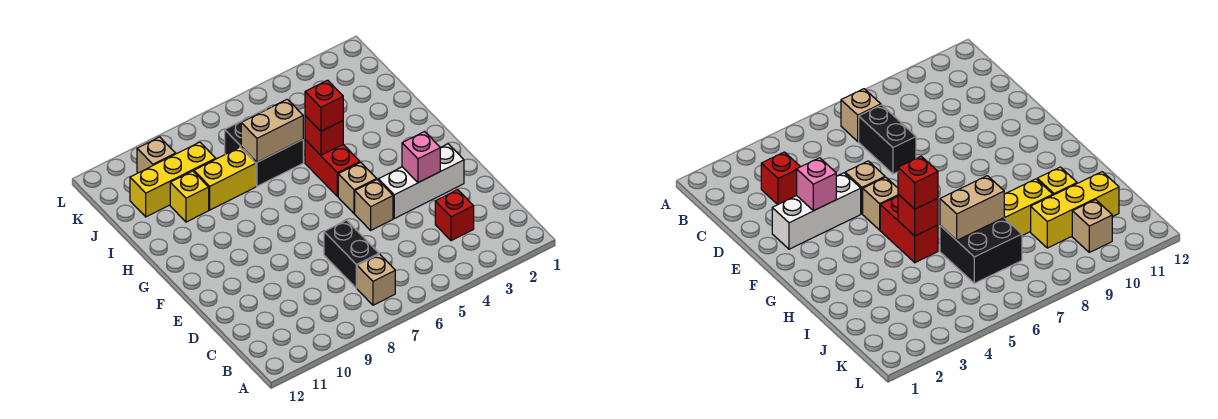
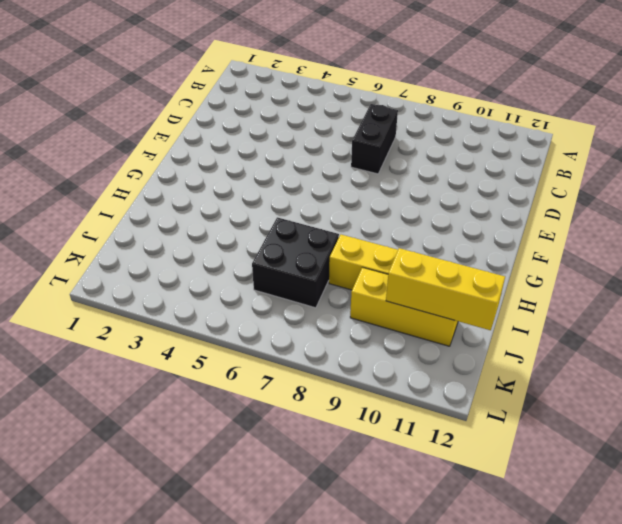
yellow 1x3 brick [386,248,505,330] -> none
none -> tan 1x1 brick [357,254,395,305]
none -> red 1x1 brick [435,190,474,241]
none -> white 1x3 brick [378,144,464,219]

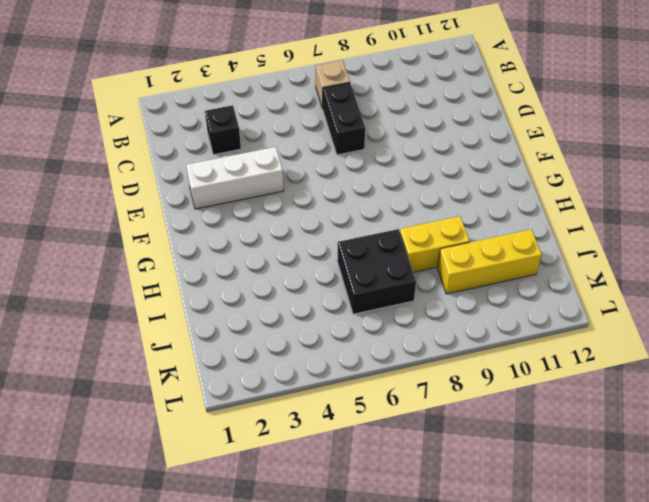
black 1x1 brick [205,105,241,155] -> red 1x1 brick [435,190,474,241]
none -> tan 1x1 brick [355,180,393,230]
none -> tan 1x1 brick [338,162,377,213]
none -> red 1x2 brick [305,140,360,197]

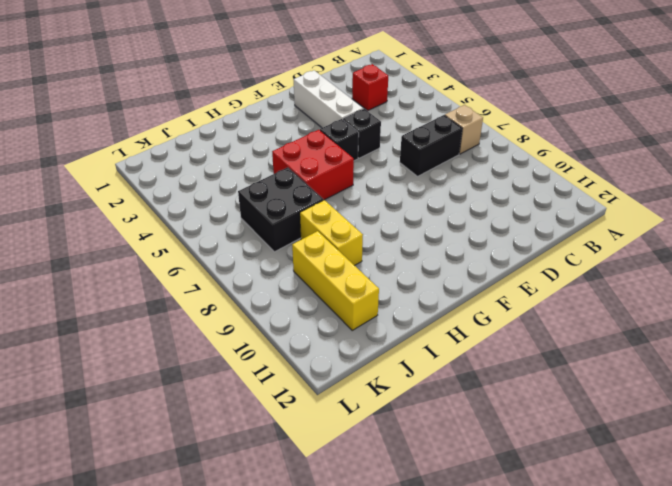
black 1x1 brick [343,109,381,158] -> tan 1x1 brick [355,180,393,230]
black 1x1 brick [320,119,359,161] -> tan 1x1 brick [338,162,377,213]
red 2x2 brick [272,130,354,200] -> red 1x2 brick [305,140,360,197]
none -> yellow 1x1 brick [170,171,209,222]
none -> tan 1x1 brick [137,137,175,173]
none -> pink 1x1 brick [402,132,440,183]

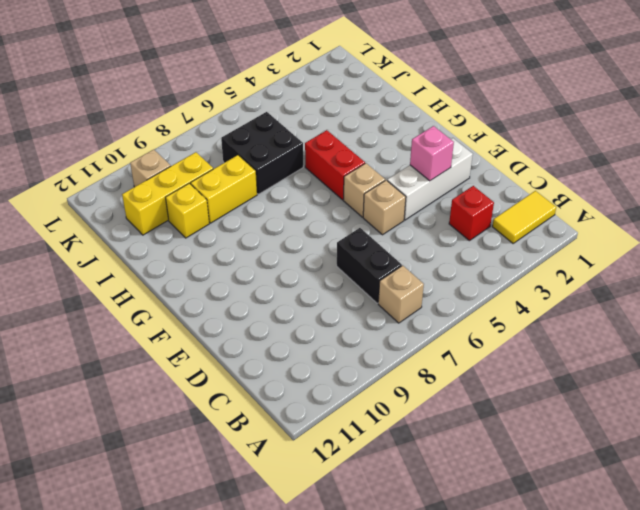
yellow 1x2 tile [492,191,556,243] -> none
none -> red 1x1 brick [305,116,343,155]
none -> tan 1x2 brick [241,99,303,162]
none -> red 1x1 brick [305,80,343,131]

